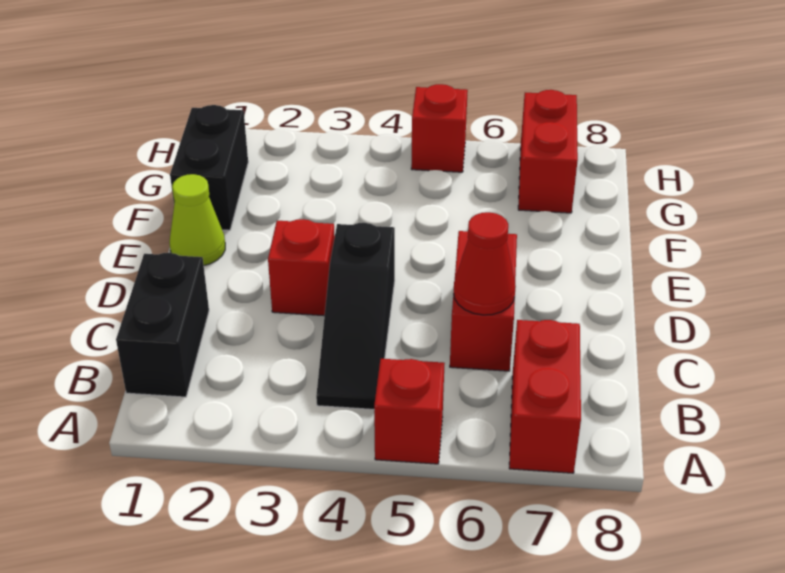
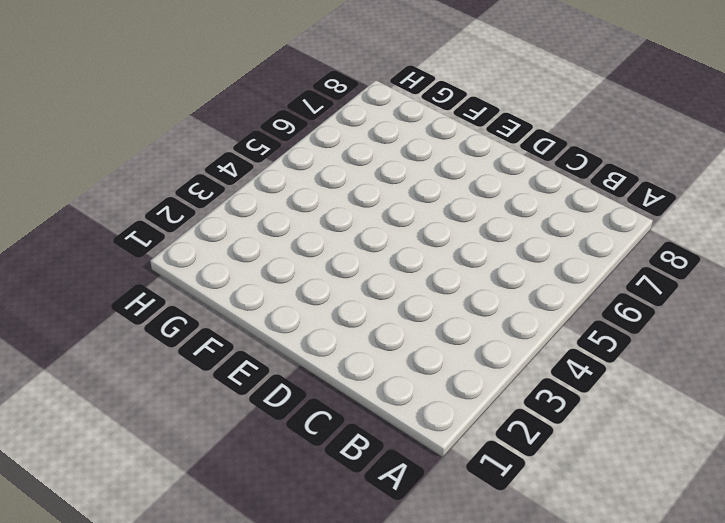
none -> red 1x1 brick [374,359,445,464]
none -> red 1x2 brick [509,320,581,473]

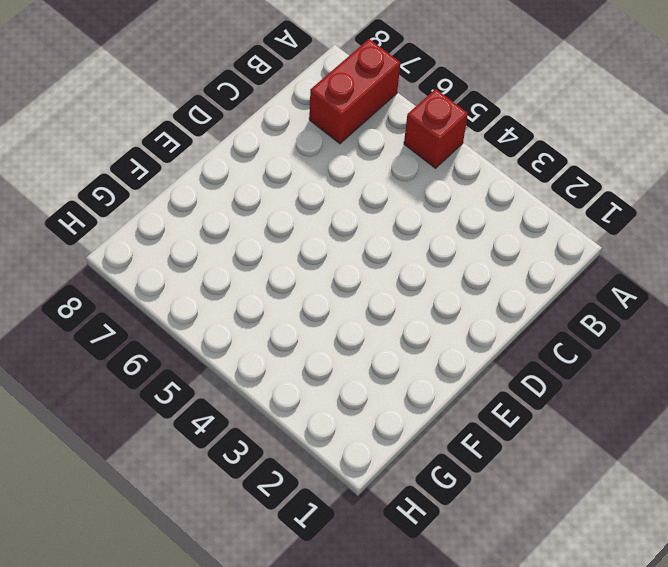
none -> black 1x2 brick [116,253,209,397]
none -> black 1x3 slope [316,223,395,409]

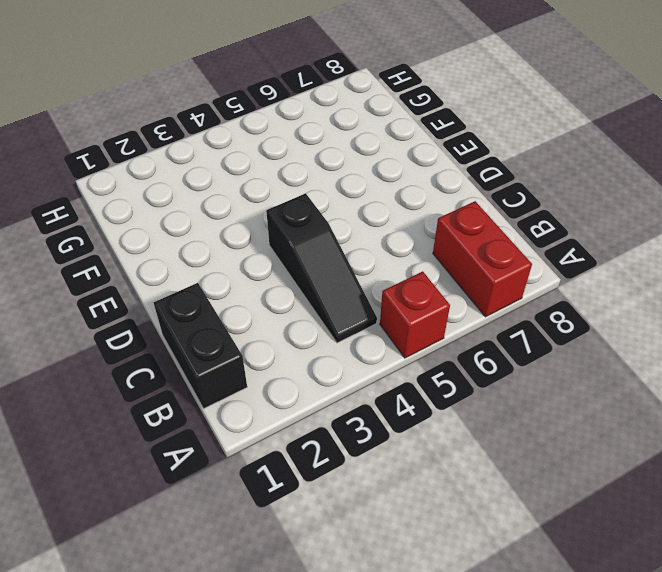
none -> red 1x2 brick [450,231,517,371]
none -> red 1x1 brick [268,219,335,316]

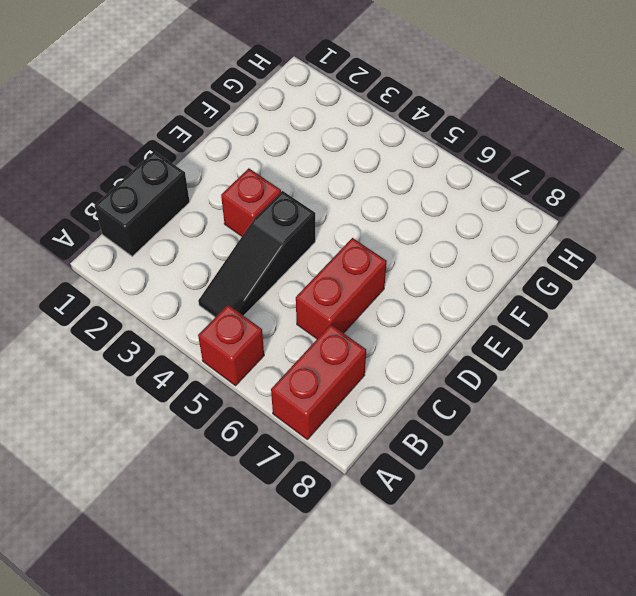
none -> lime 1x1 cone [170,174,225,265]
none -> black 1x2 brick [170,105,248,230]

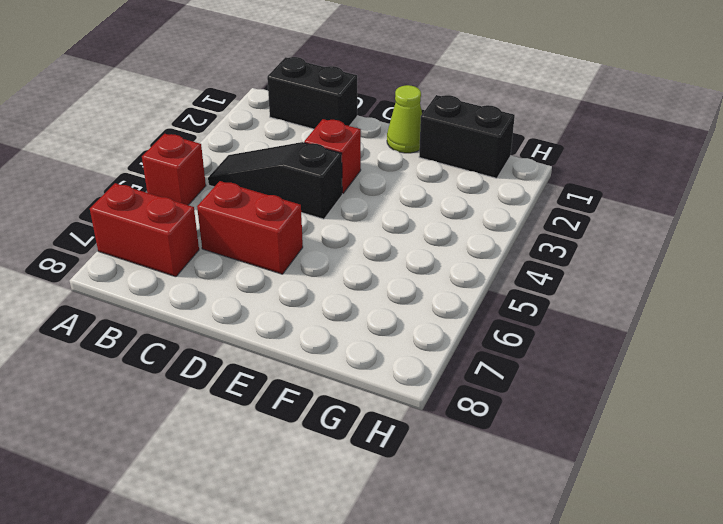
none -> red 1x2 brick [518,90,578,213]
none -> red 1x1 brick [411,84,468,172]

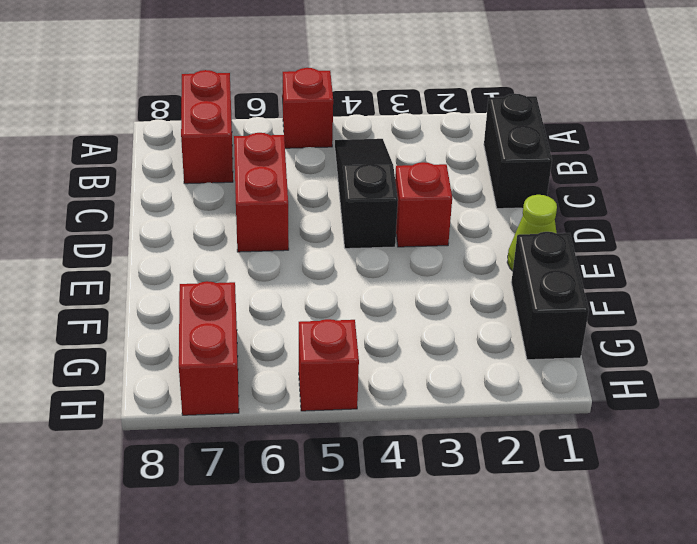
none -> red 1x1 cone [454,212,516,315]

